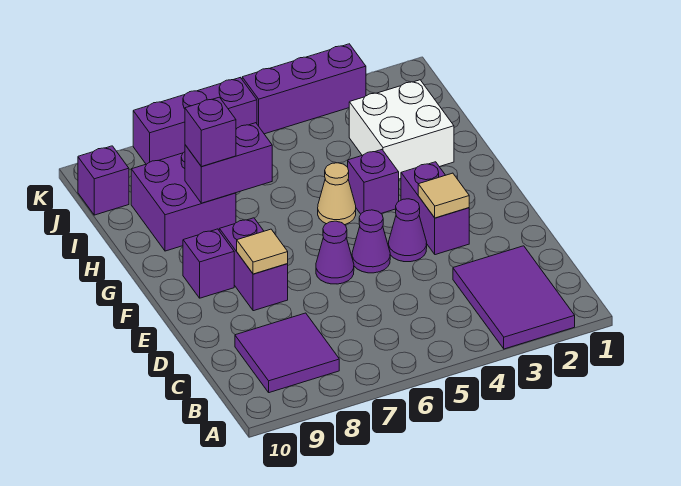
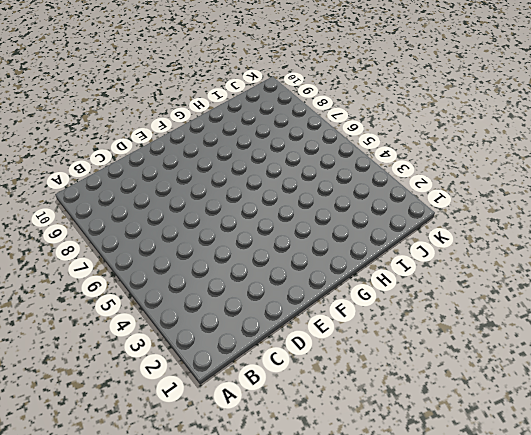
none -> purple 2x3 tile [453,246,575,349]
none -> purple 2x2 tile [235,313,339,393]
none -> purple 1x2 brick [401,162,469,255]

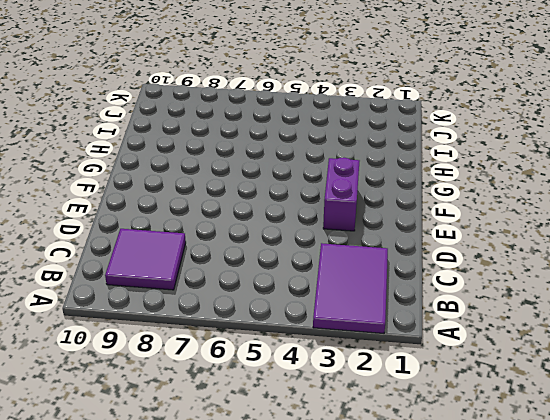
none -> purple 1x1 cone [389,199,427,262]
none -> purple 1x1 cone [352,210,390,273]
none -> purple 1x1 cone [316,221,354,284]

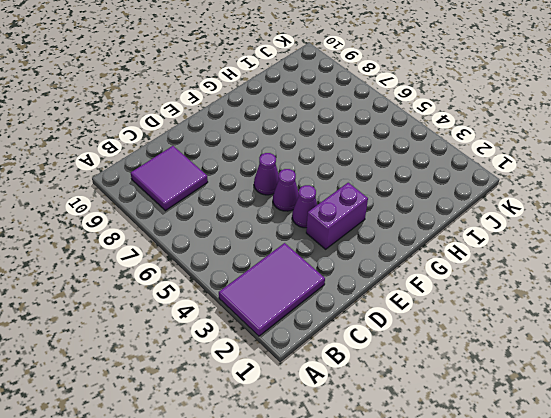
none -> purple 1x2 brick [219,218,288,311]
none -> purple 1x1 brick [183,229,234,298]
none -> purple 1x1 brick [348,150,399,214]

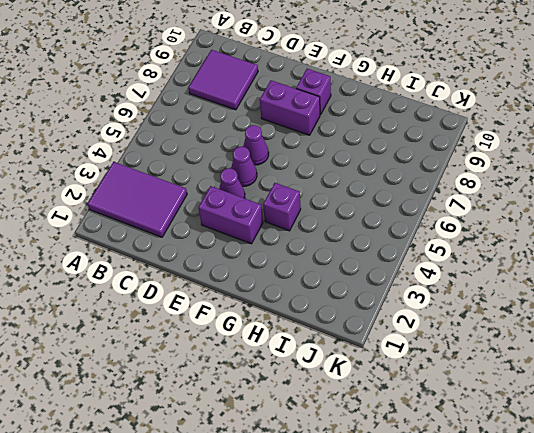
none -> tan 1x1 cone [318,163,356,225]
none -> white 2x2 brick [349,80,454,179]
none -> purple 2x2 brick [131,152,236,251]

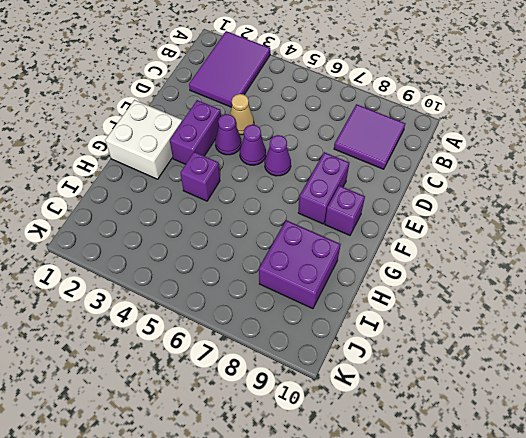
tan 1x1 cone [230,94,254,135] -> tan 1x1 cone moved to [318,163,356,225]
white 2x2 brick [105,100,182,179] -> white 2x2 brick moved to [349,80,454,179]
none -> purple 1x1 brick [78,146,129,215]
none -> purple 1x3 brick [242,44,366,134]
none -> purple 1x3 brick [133,78,257,164]

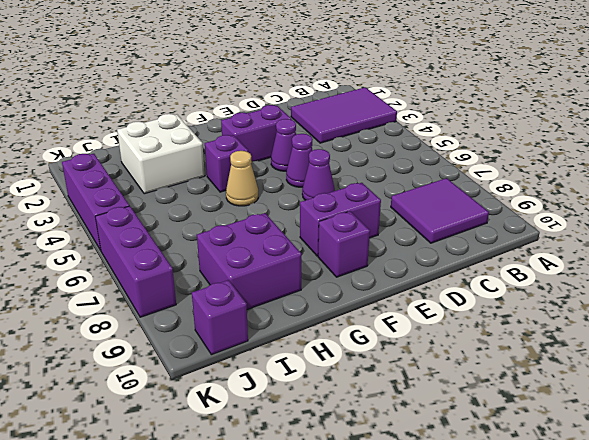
none -> tan 1x1 tile [418,173,469,218]
none -> tan 1x1 tile [237,229,288,274]
none -> purple 1x2 brick [185,123,272,203]

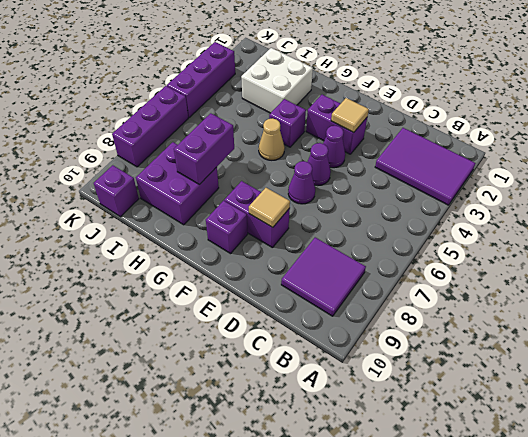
none -> purple 1x1 brick [185,97,236,167]

